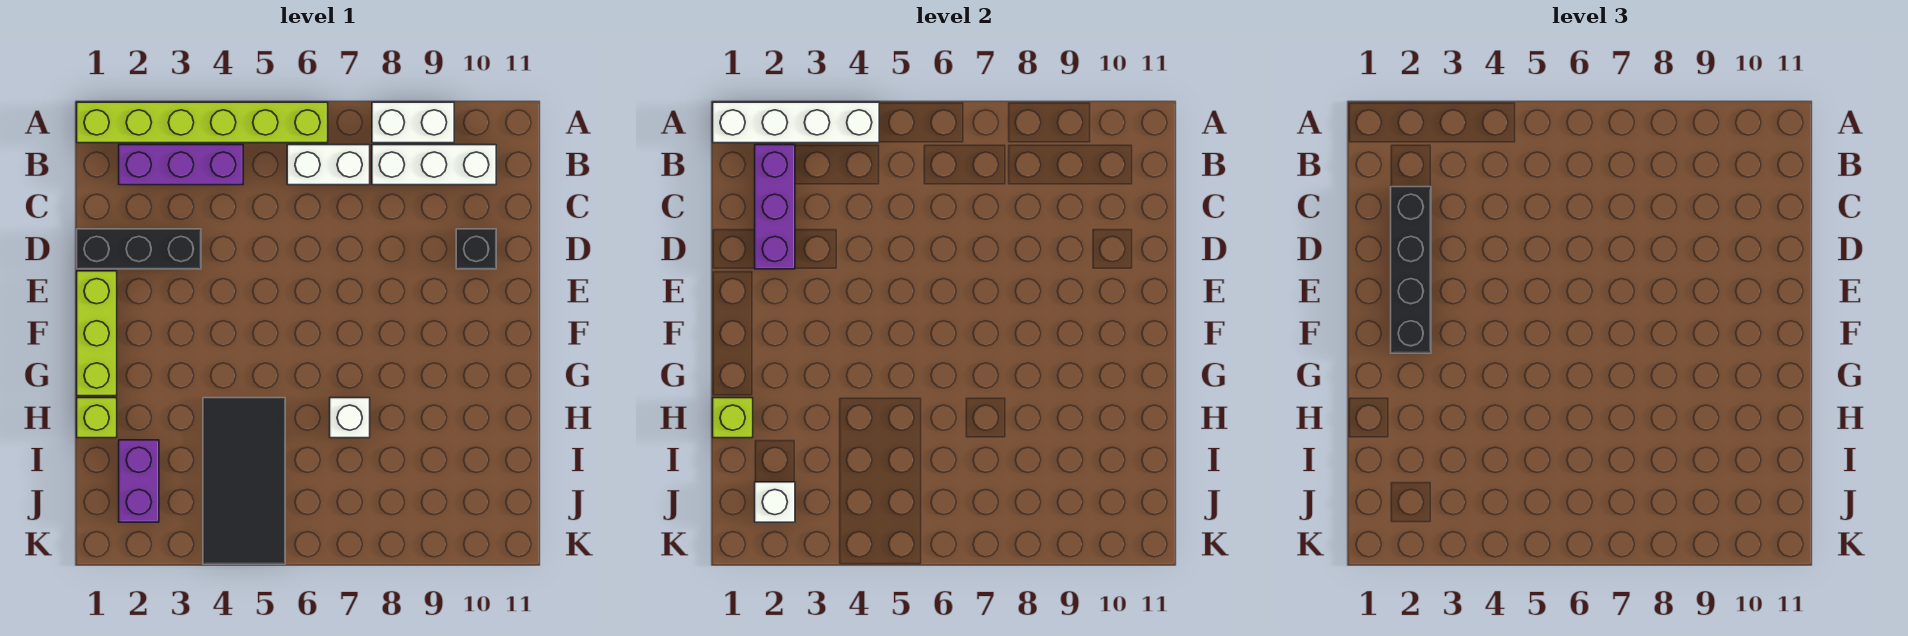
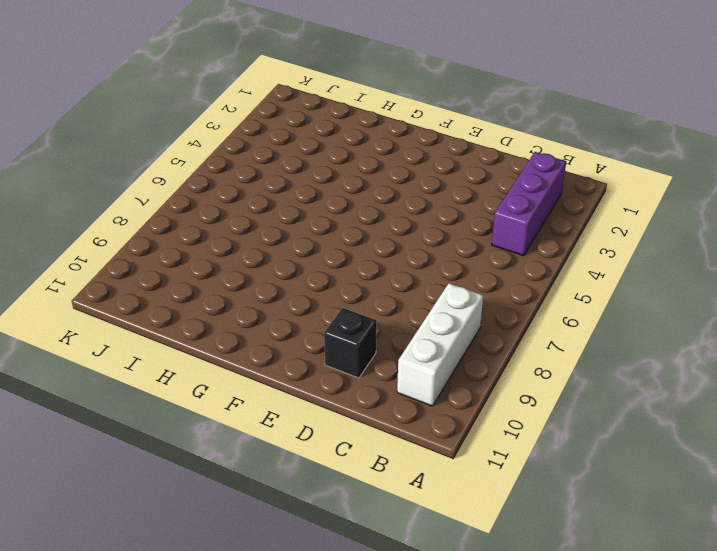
none -> lime 1x6 brick [77,102,328,143]
none -> white 1x2 brick [372,102,454,143]
none -> white 1x2 brick [287,145,370,185]

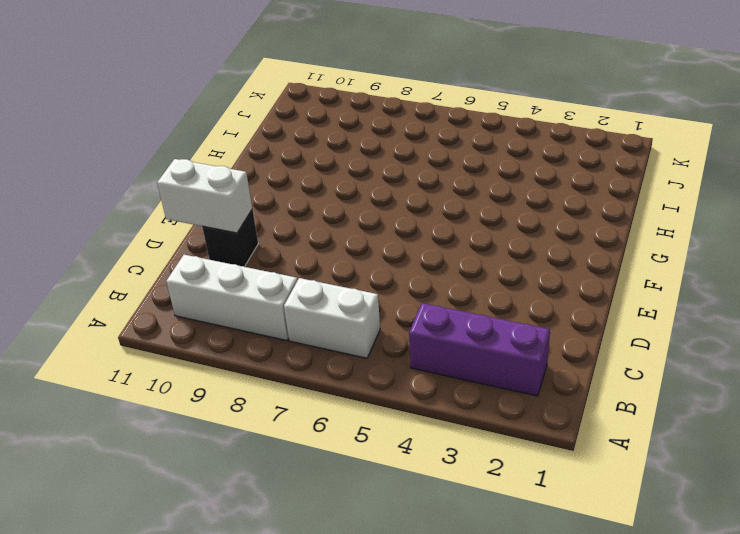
white 1x2 brick [157,159,252,233] -> white 1x2 brick moved to [372,102,454,143]
none -> lime 1x6 brick [77,102,328,143]
none -> black 1x3 brick [77,229,201,269]
none -> lime 1x3 brick [77,271,117,396]

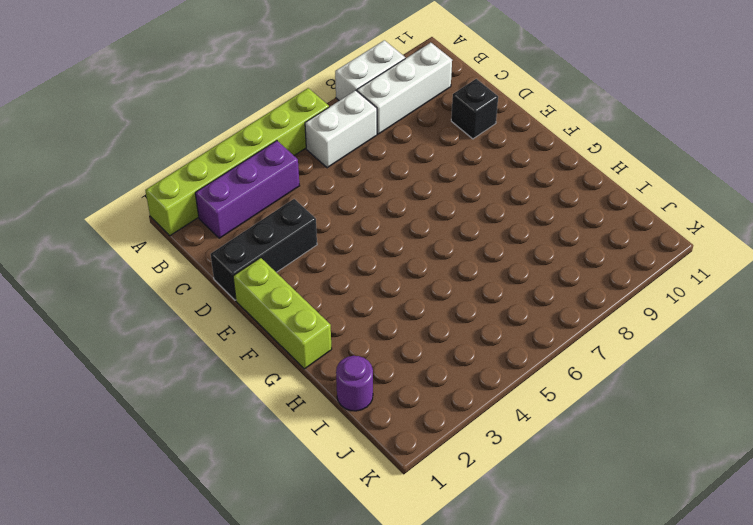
purple 1x1 round brick [336,356,373,411] -> none
none -> lime 1x1 brick [77,398,117,438]
none -> black 2x4 tile [203,398,285,564]
none -> white 1x1 brick [330,398,370,438]

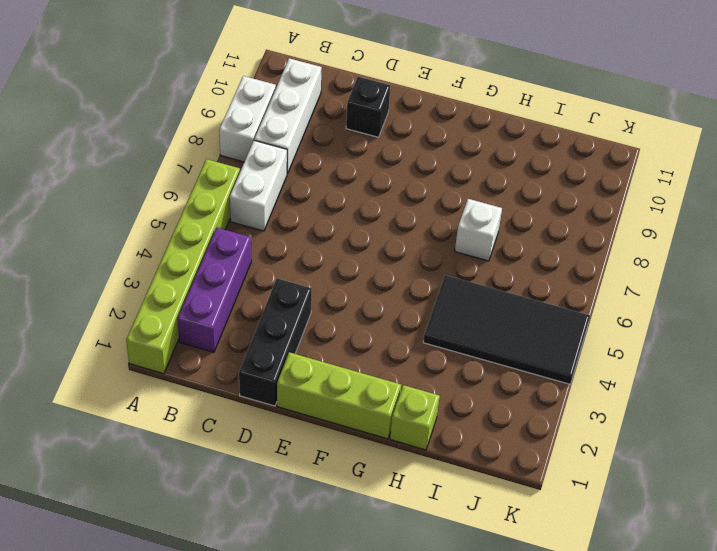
none -> purple 1x2 brick [119,440,159,522]
none -> white 1x4 brick [713,102,879,143]
none -> purple 1x3 brick [755,145,795,269]

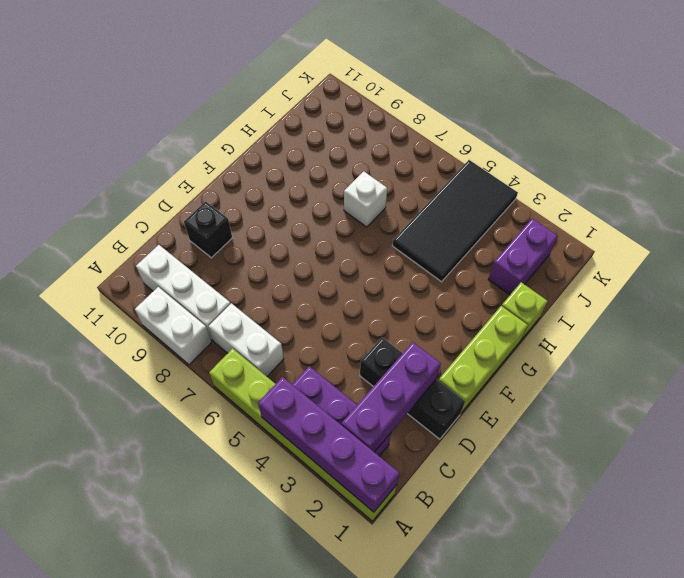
purple 1x4 brick [258,377,400,512] -> white 1x4 brick [713,102,879,143]
none -> lime 1x1 brick [713,398,753,438]
none -> white 1x1 brick [755,482,795,522]
none -> black 1x4 brick [1391,187,1431,353]

